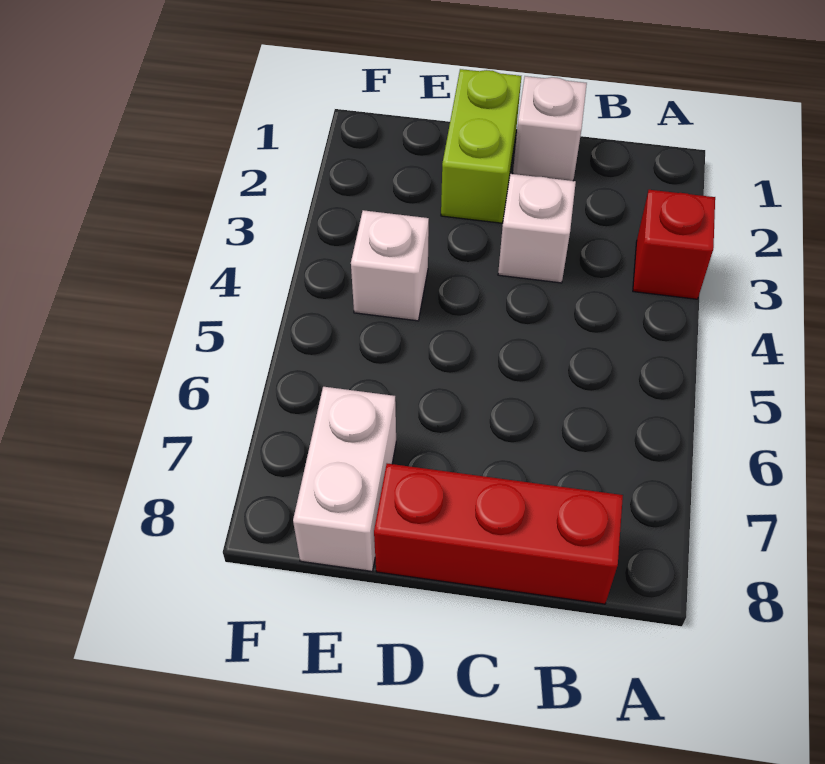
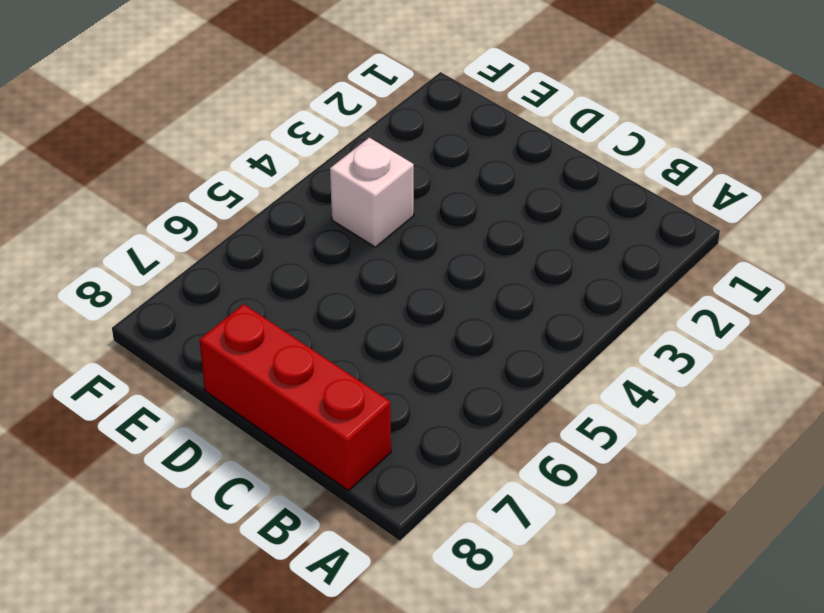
none -> red 1x1 brick [633,190,715,299]
none -> white 1x1 brick [513,76,587,181]

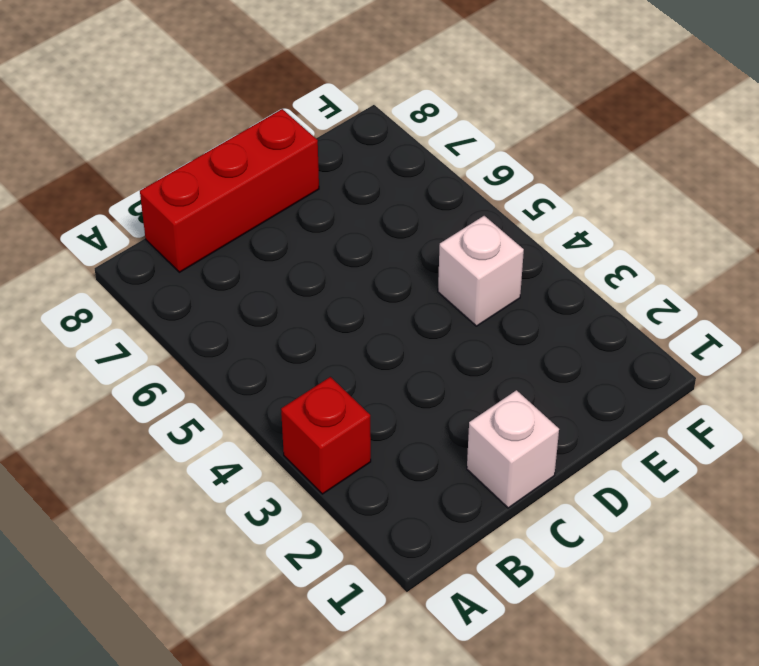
none -> white 1x1 brick [498,174,576,283]
none -> lime 1x2 brick [441,69,521,223]

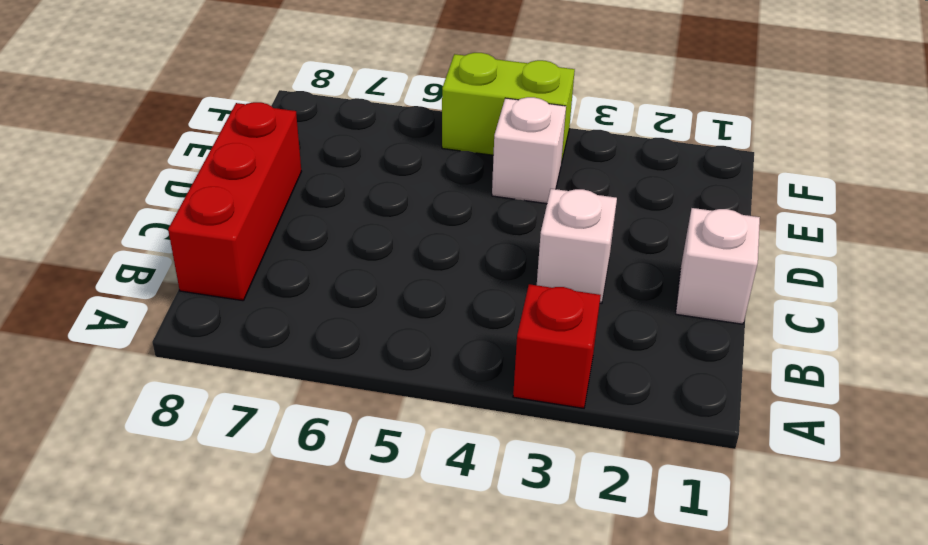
lime 1x2 brick [442,53,575,163] -> lime 1x2 brick moved to [441,69,521,223]
none -> white 1x2 brick [293,387,396,571]

